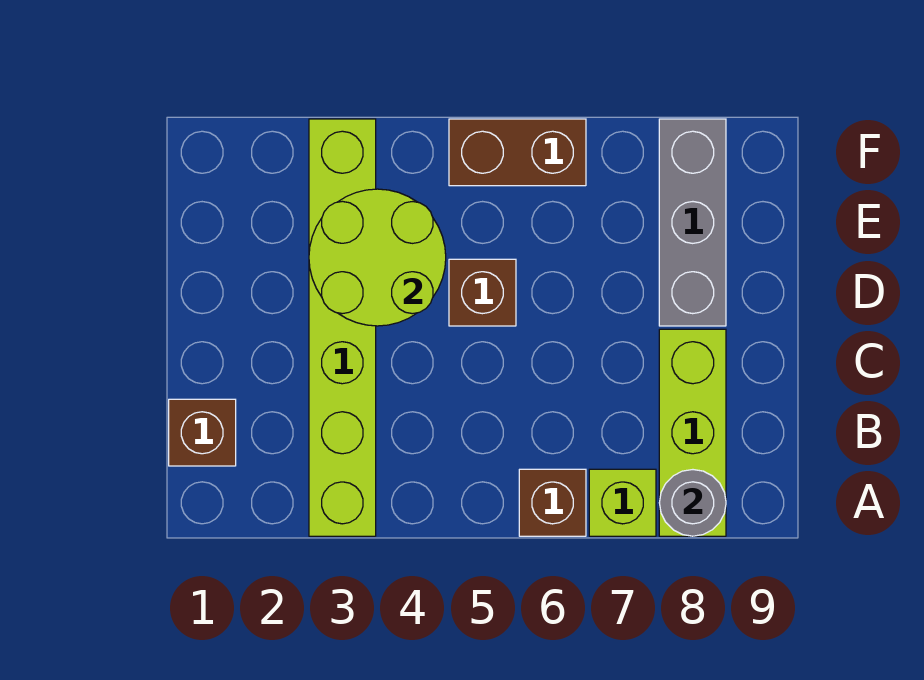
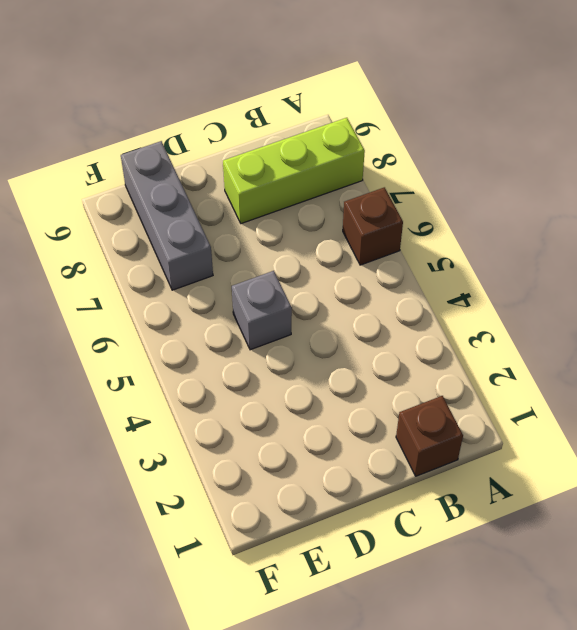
grey 1x1 brick [232,271,292,350] -> brown 1x1 brick [449,259,516,326]
grey 1x3 brick [121,141,213,290] -> grey 1x3 brick turned to [659,119,726,326]
none -> lime 1x6 brick [309,119,376,536]
none -> lime 1x1 brick [589,469,656,536]

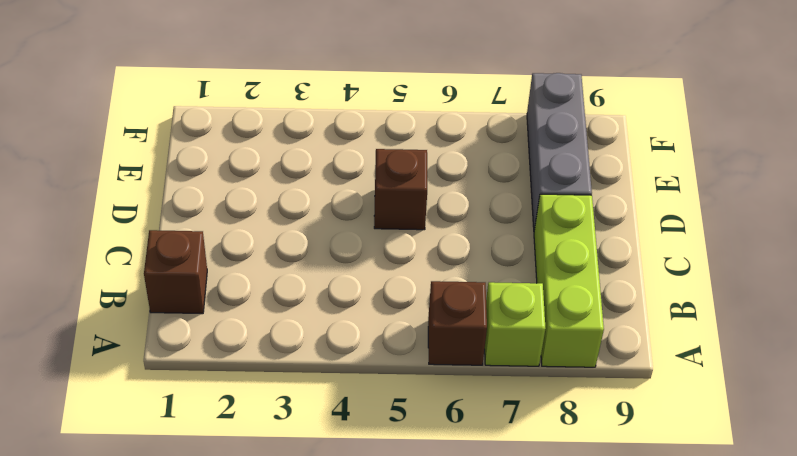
none -> lime 1x6 brick [309,119,376,536]
none -> brown 1x2 brick [449,119,586,186]

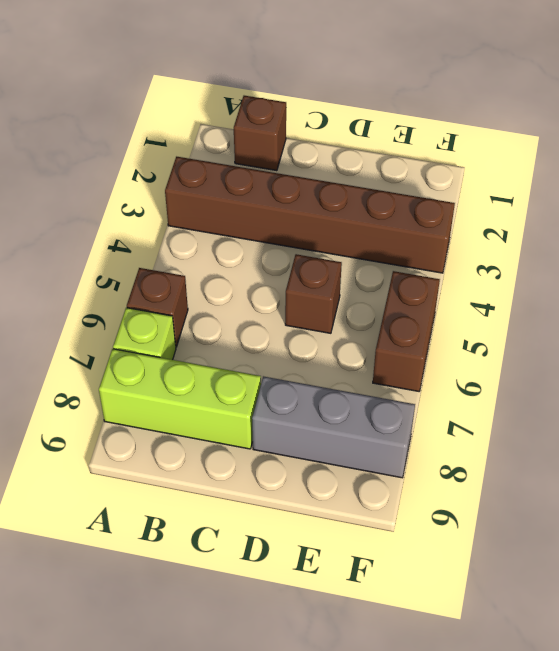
brown 1x6 brick [165,157,455,273] -> lime 1x6 brick [309,119,376,536]
none -> grey 1x1 round brick [659,470,726,536]
none -> lime 2x2 round brick [309,189,446,326]

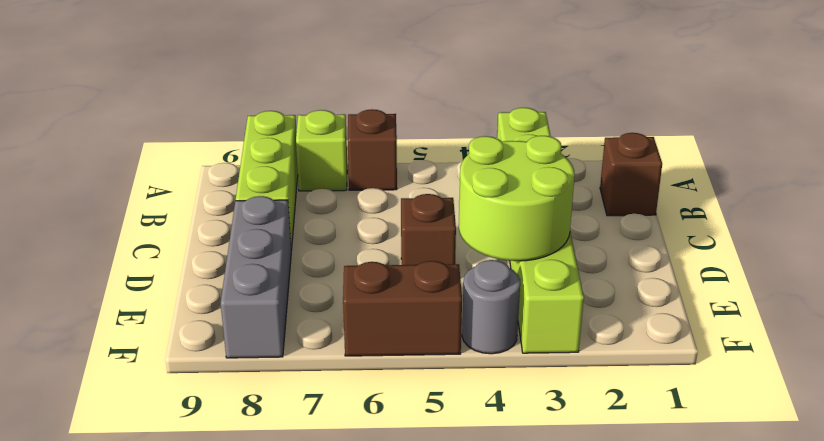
grey 1x1 round brick [462,260,520,354] -> grey 1x1 round brick moved to [659,470,726,536]

